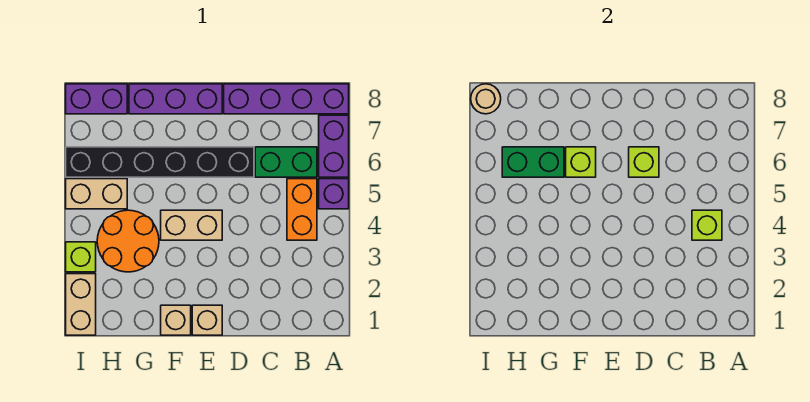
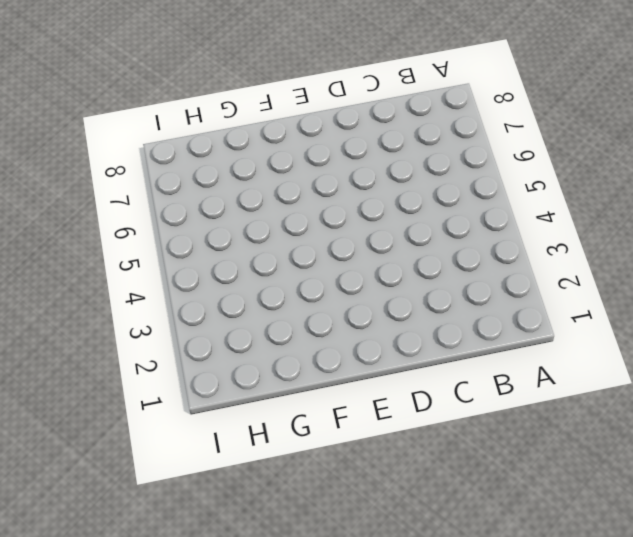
none -> purple 1x1 brick [319,179,349,209]
none -> purple 1x2 brick [319,115,349,177]
none -> purple 1x4 brick [224,84,349,114]

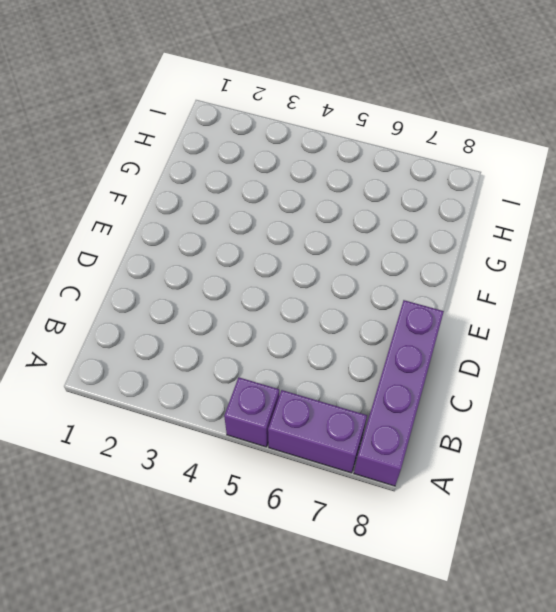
none -> orange 1x2 brick [287,179,317,240]
none -> green 1x2 brick [255,147,317,177]
none -> black 1x6 brick [66,147,254,177]

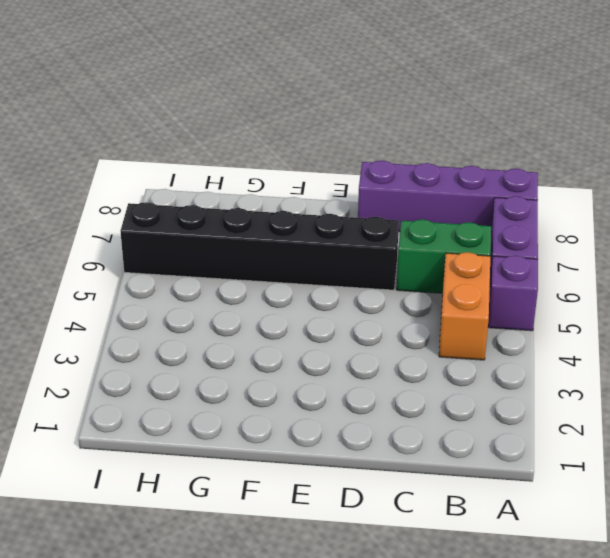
none -> tan 1x1 brick [192,305,222,335]
none -> tan 1x2 brick [161,210,222,240]
none -> purple 1x3 brick [129,84,222,114]

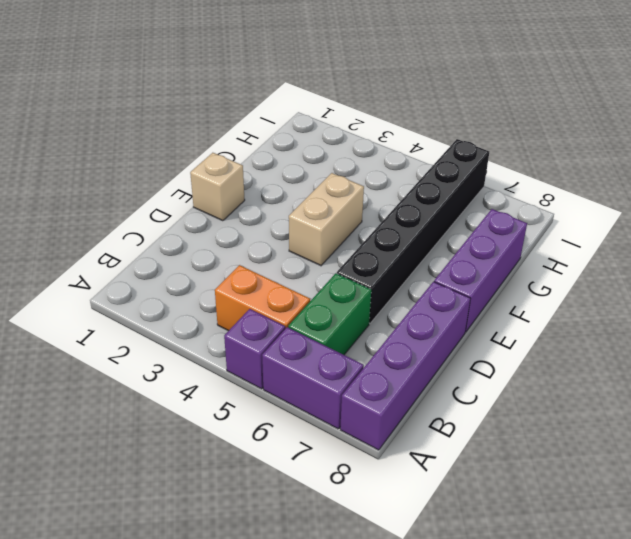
none -> tan 1x1 brick [161,305,191,335]
none -> orange 2x2 round brick [97,210,159,272]
none -> tan 1x2 brick [66,179,127,209]

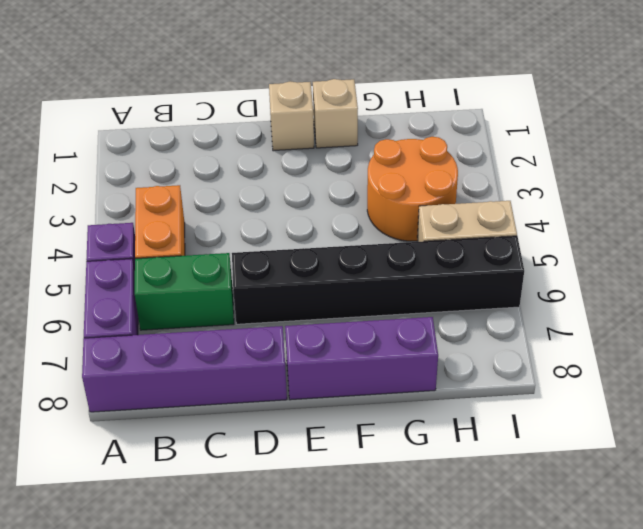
none -> tan 1x2 brick [161,210,222,240]
none -> purple 1x2 brick [66,84,127,114]
none -> tan 1x2 brick [66,274,96,335]

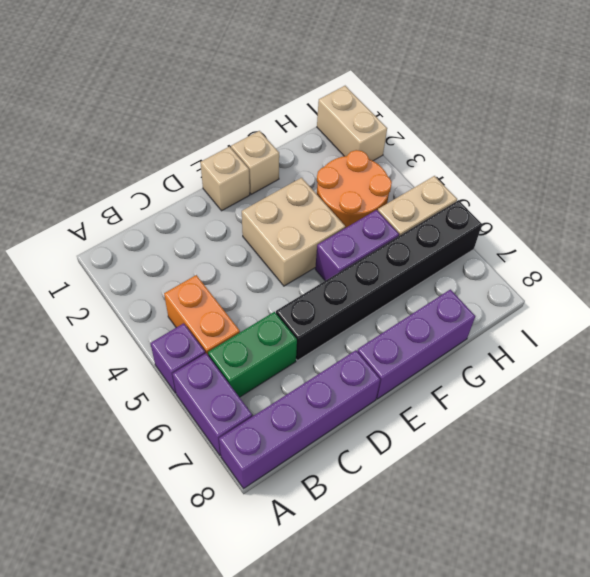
tan 2x2 brick [242,178,345,286] -> tan 1x2 brick [161,210,222,240]
purple 1x2 brick [315,210,399,281] -> purple 1x2 brick moved to [66,84,127,114]
none -> lime 1x1 brick [66,242,96,272]
none -> lime 1x1 brick [692,210,722,240]
none -> lime 1x1 brick [629,147,659,177]

